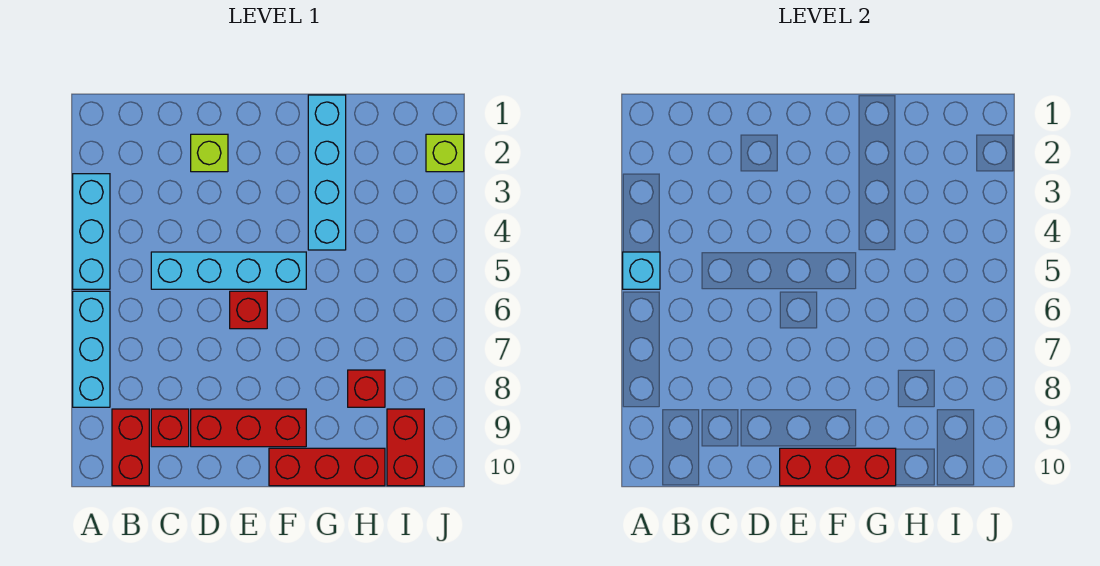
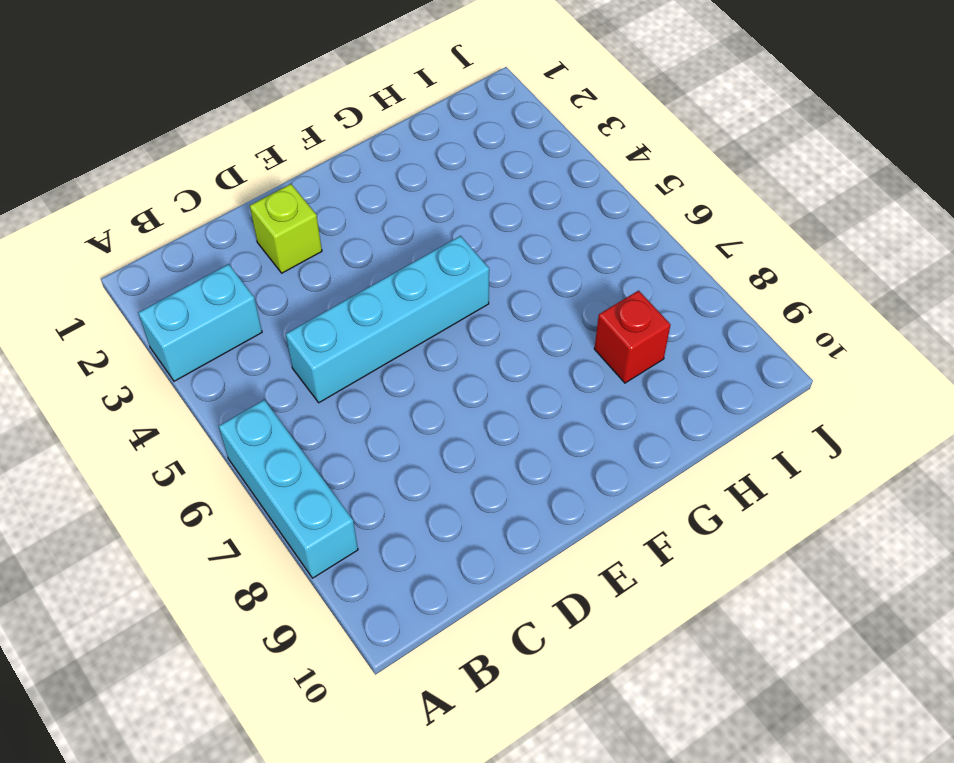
cyan 1x2 brick [138,264,262,381] -> cyan 1x3 brick [73,174,110,289]
none -> red 1x2 brick [112,409,149,486]
none -> red 1x1 brick [151,409,189,447]
none -> red 1x3 brick [191,409,306,447]

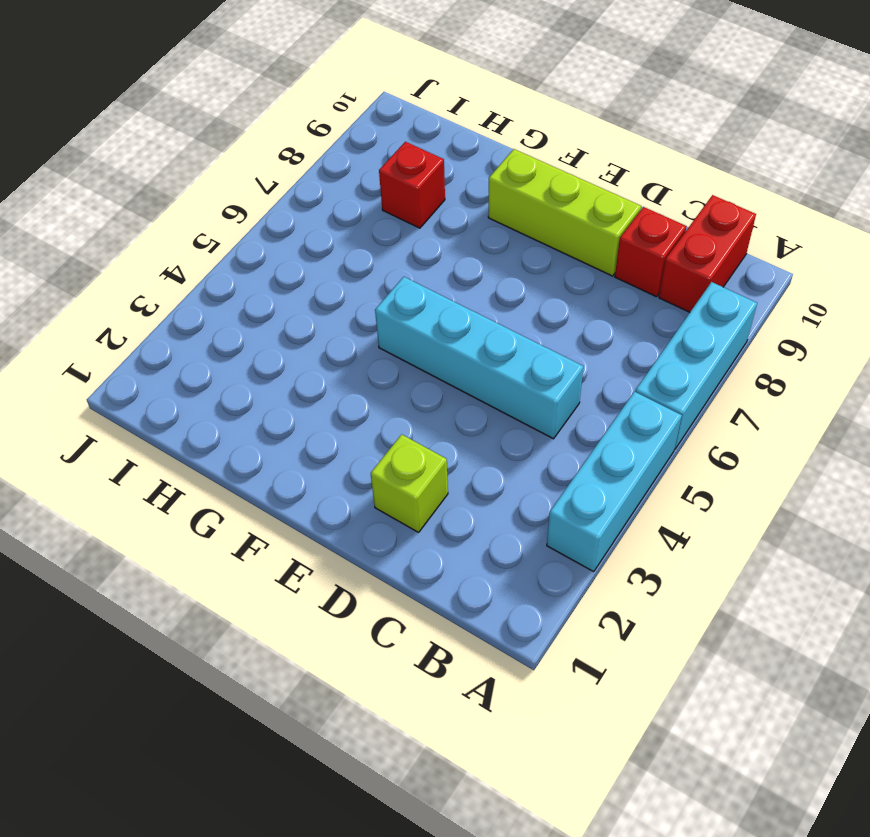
lime 1x3 brick [488,149,641,276] -> red 1x3 brick [191,409,306,447]
none -> red 1x1 brick [230,291,267,329]
none -> red 1x3 brick [269,448,385,486]
none -> cyan 1x4 brick [308,95,346,250]

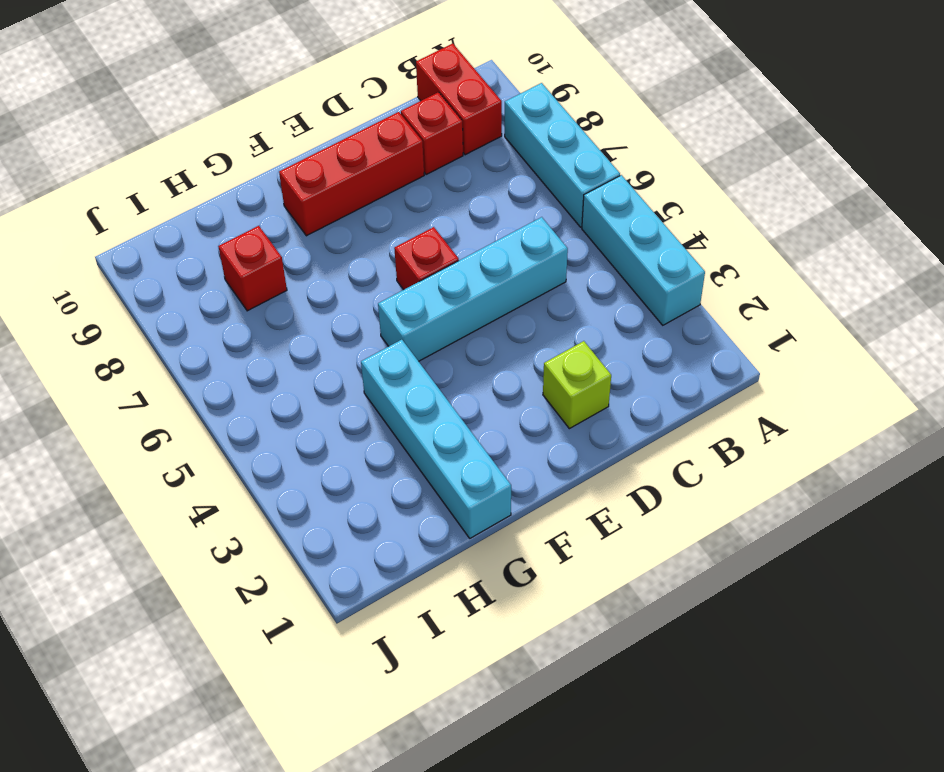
none -> red 1x3 brick [269,448,385,486]
none -> red 1x2 brick [387,409,424,486]
none -> lime 1x1 brick [426,134,464,172]

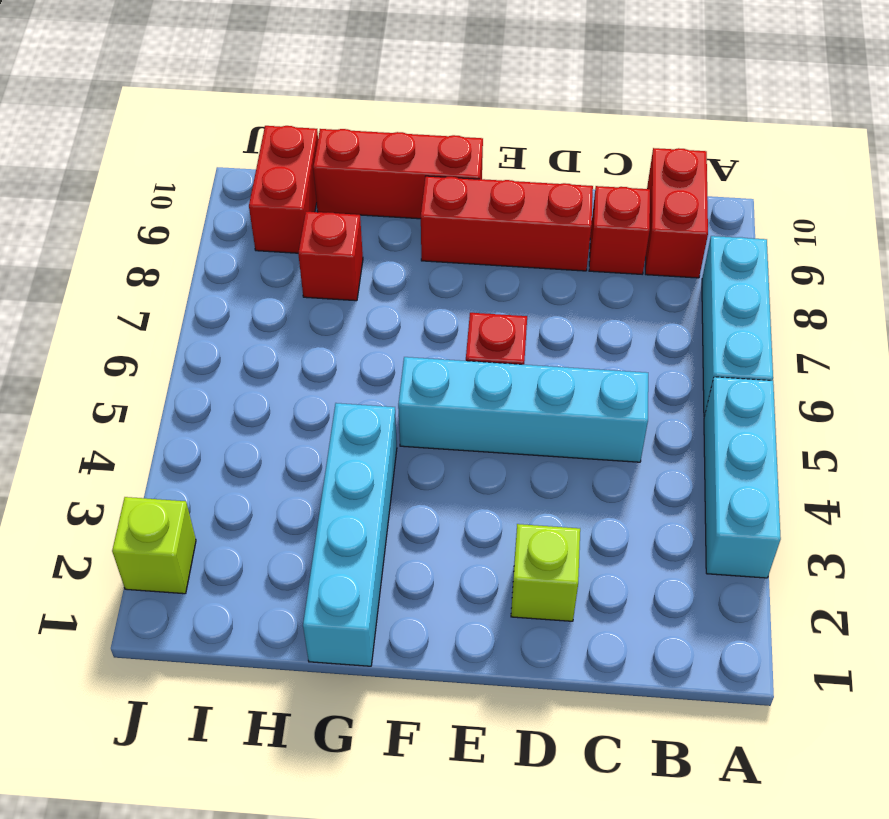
none -> cyan 1x1 brick [623,252,660,289]
none -> red 1x3 brick [780,448,896,486]

